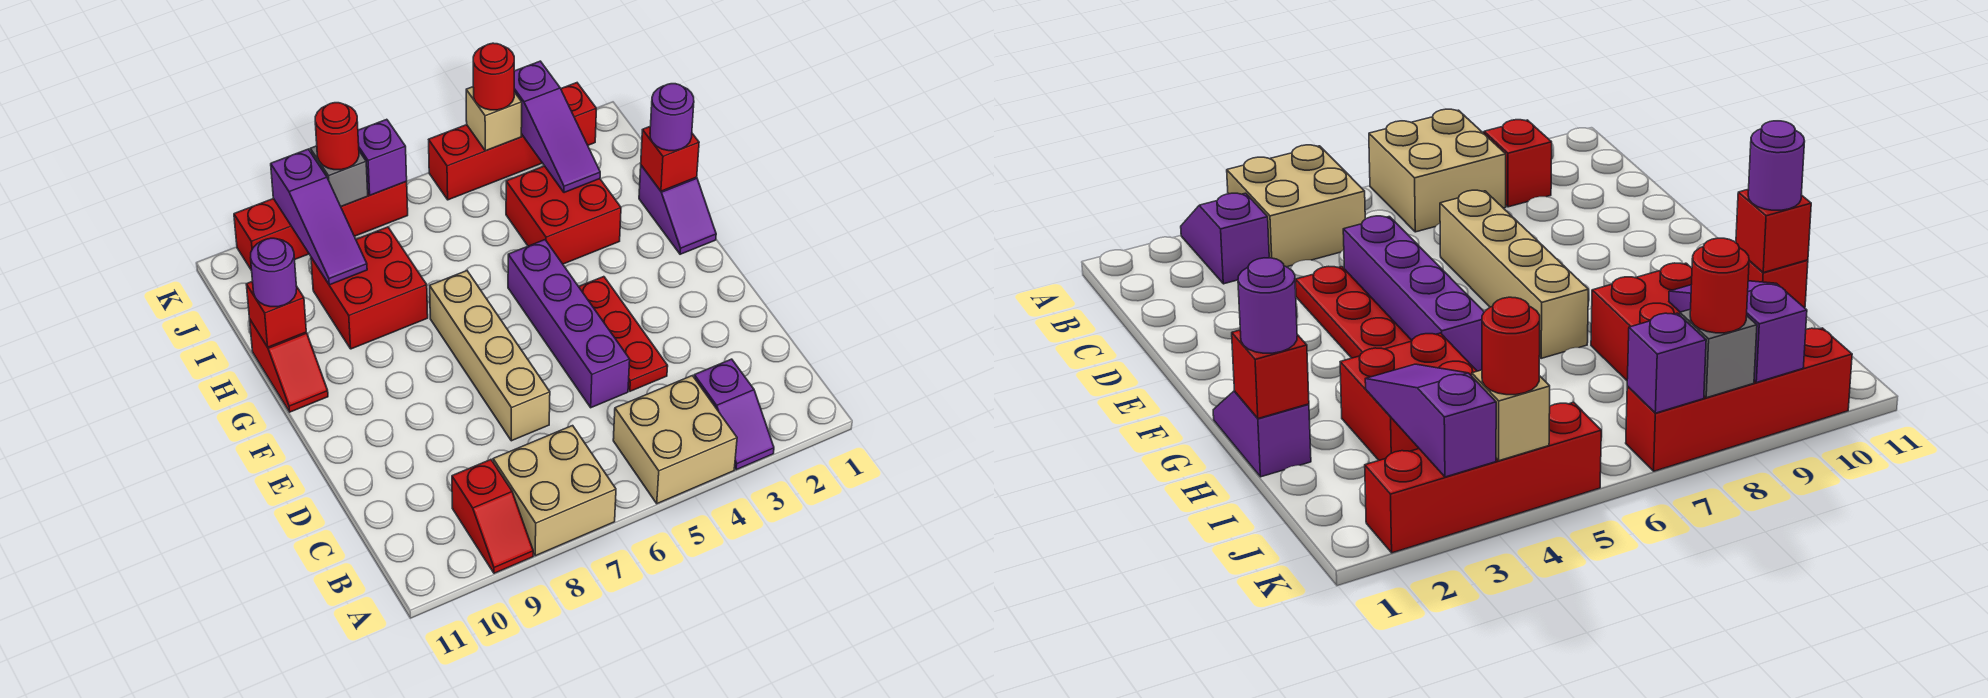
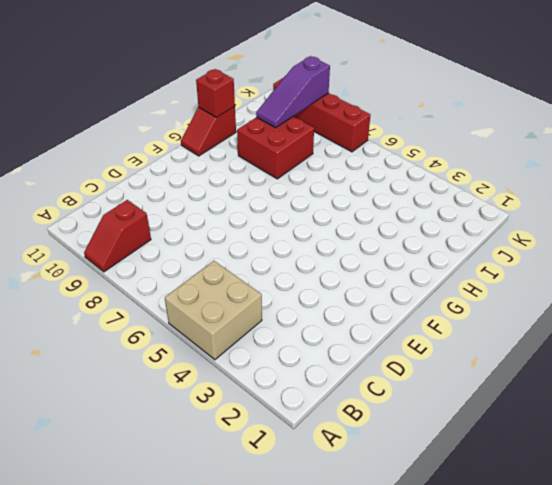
none -> purple 1x2 slope [694,359,774,470]
none -> tan 2x2 brick [493,426,616,556]
none -> red 1x3 plate [579,277,668,391]

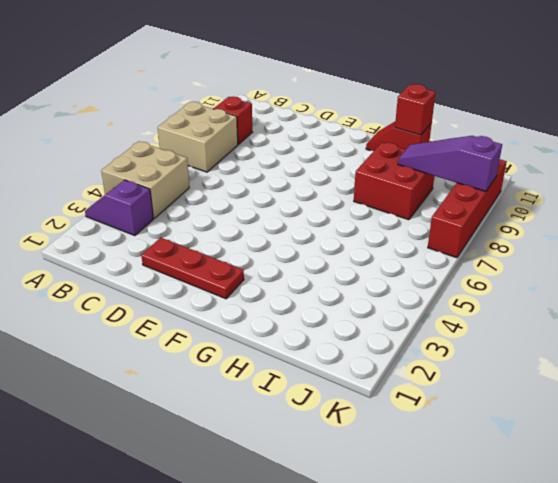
red 1x3 plate [141,238,244,299] -> red 1x3 plate moved to [579,277,668,391]
none -> purple 1x4 brick [508,240,630,408]
none -> tan 1x4 brick [430,271,550,441]
none -> purple 1x2 slope [639,165,716,254]

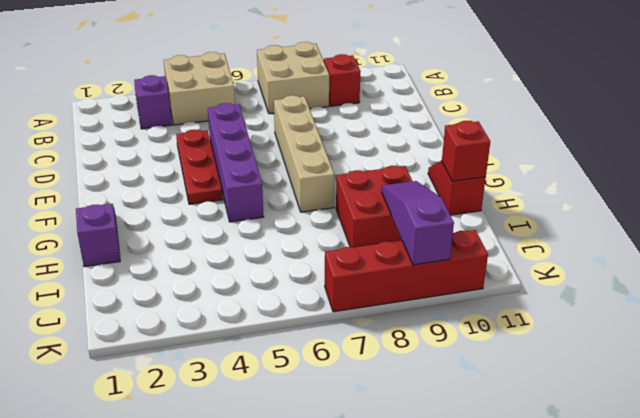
none -> red 2x2 brick [506,166,621,264]
none -> red 1x4 brick [429,83,596,200]
none -> red 1x1 brick [641,127,699,191]

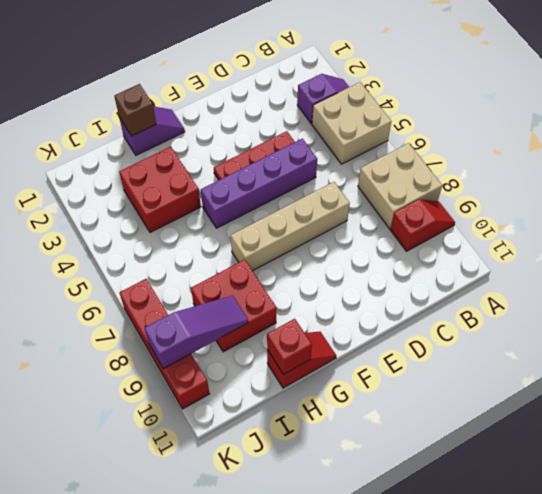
brown 1x1 brick [114,84,156,136] -> red 1x1 brick [641,127,699,191]
none -> red 1x4 brick [429,83,596,200]
none -> purple 1x3 slope [514,61,600,193]
none -> tan 1x1 brick [466,87,522,151]

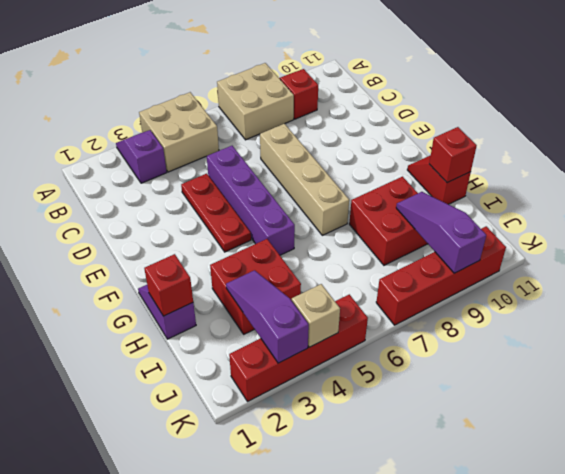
none -> purple 1x1 brick [358,119,407,195]
none -> grey 1x1 brick [310,146,368,206]
none -> purple 1x1 round brick [650,84,694,151]

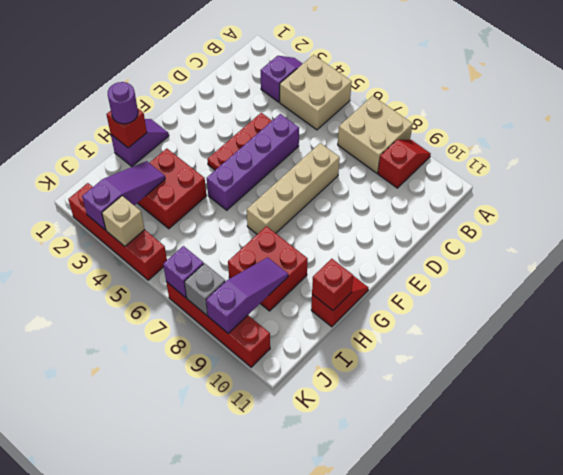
none -> purple 1x1 round brick [251,238,297,307]
none -> red 1x1 round brick [473,43,514,110]
none -> red 1x1 round brick [315,103,359,170]

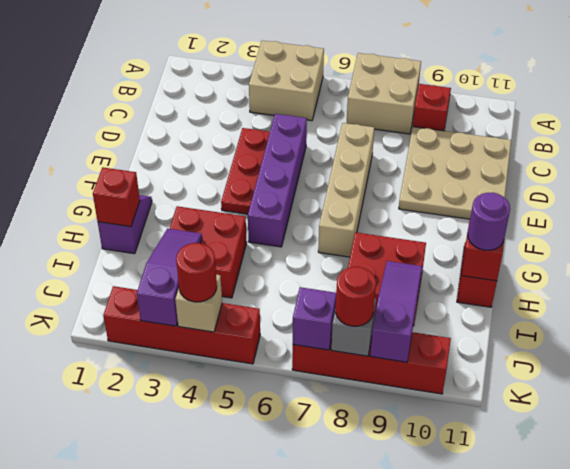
tan 3x3 plate [399,127,511,219] -> none
none -> purple 1x2 slope [694,359,774,470]
none -> purple 1x1 round brick [650,84,694,151]

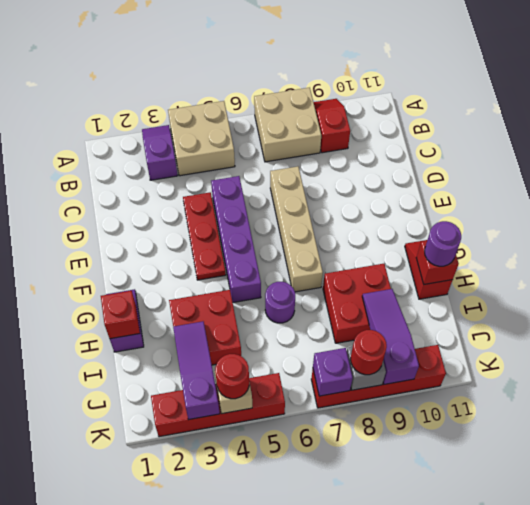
purple 1x1 round brick [265,282,295,323] -> purple 1x1 round brick moved to [650,84,694,151]

